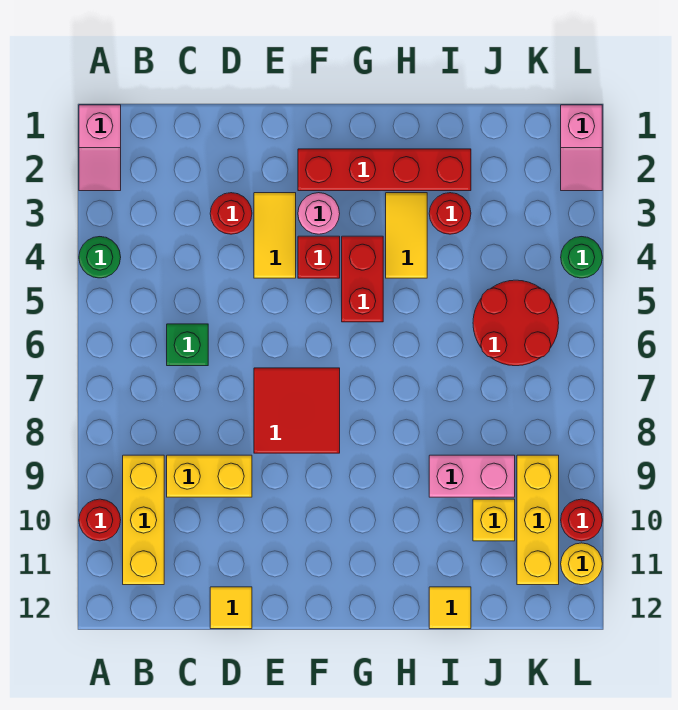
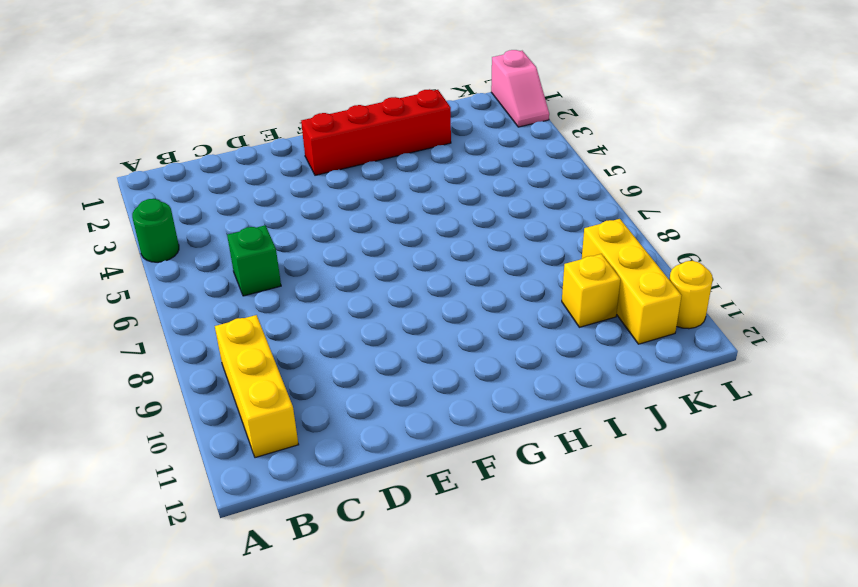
none -> pink 1x2 slope [79,105,121,191]
none -> red 1x1 round brick [79,499,121,541]
none -> yellow 1x2 brick [167,455,252,497]

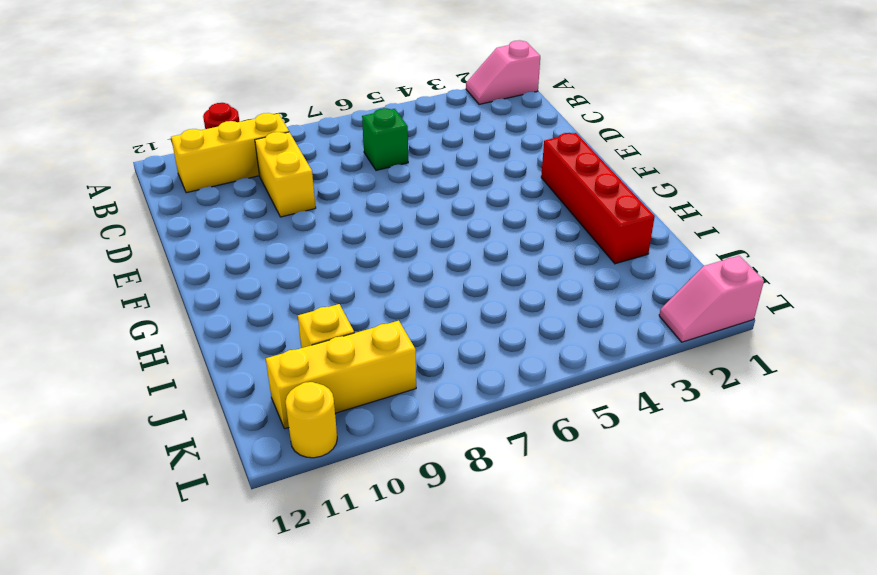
none -> green 1x1 round brick [79,237,121,278]
none -> red 1x1 round brick [210,193,252,234]
none -> yellow 1x1 tile [210,587,252,629]

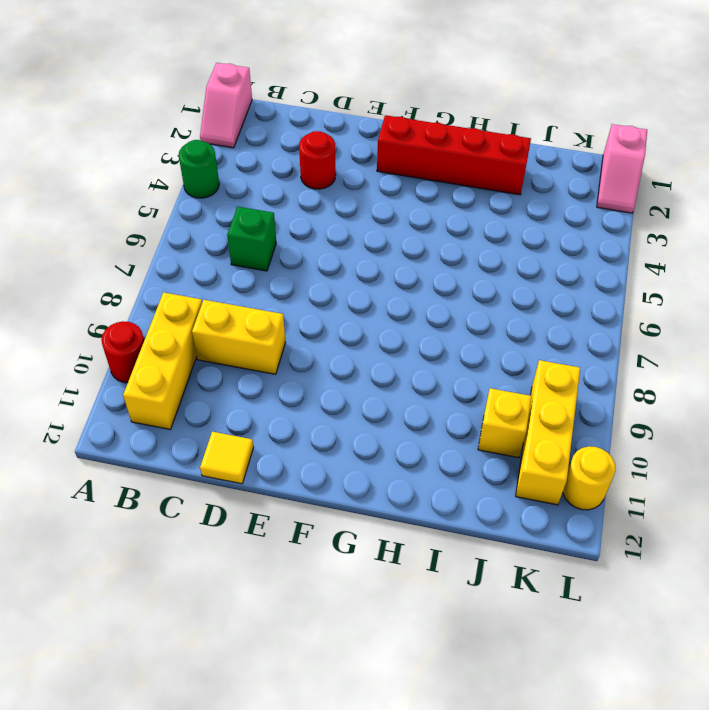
none -> yellow 1x2 tile [254,193,296,278]
none -> red 2x2 tile [254,368,340,453]
none -> pink 1x1 round brick [298,193,340,234]

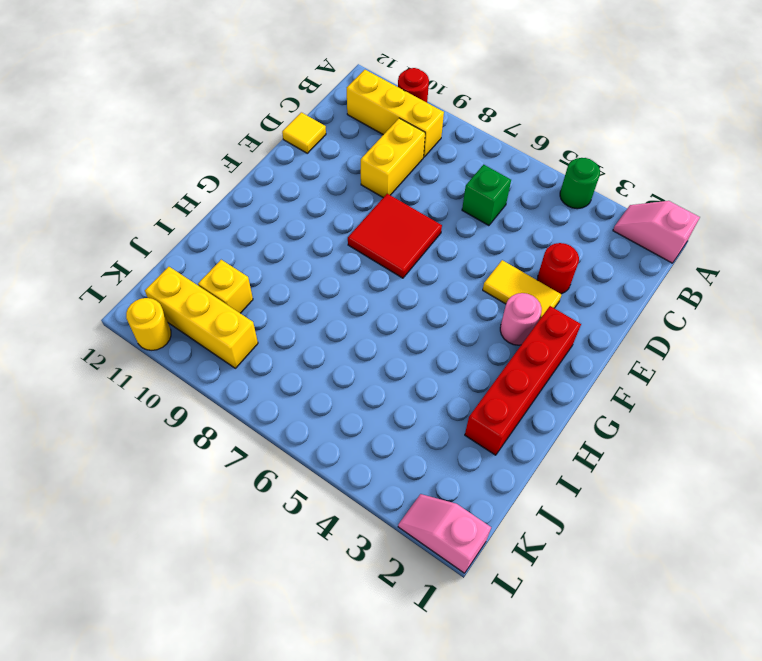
none -> red 1x1 brick [298,236,340,278]
none -> red 1x2 brick [342,236,383,322]
none -> yellow 1x2 tile [386,193,427,278]

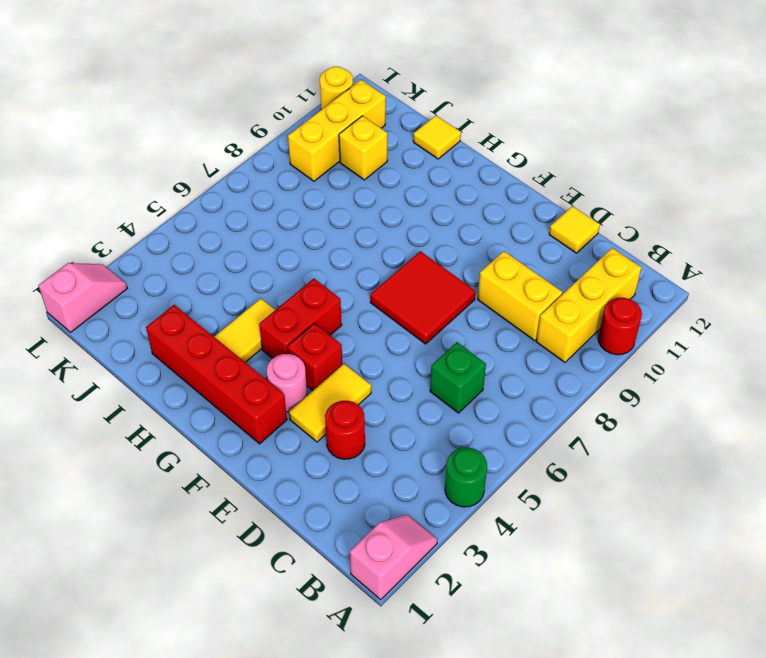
none -> red 1x1 round brick [429,193,471,234]
none -> pink 1x2 brick [429,455,515,497]
none -> red 2x2 round brick [473,280,559,366]

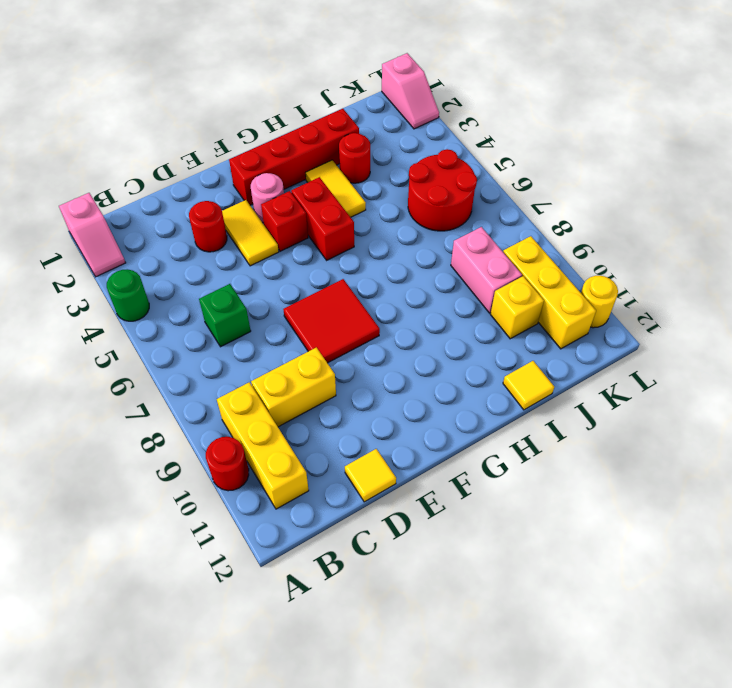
pink 1x2 brick [451,227,522,313] -> pink 1x2 brick turned to [429,455,515,497]
none -> green 1x1 round brick [561,237,602,278]
none -> red 1x1 round brick [561,499,602,541]

